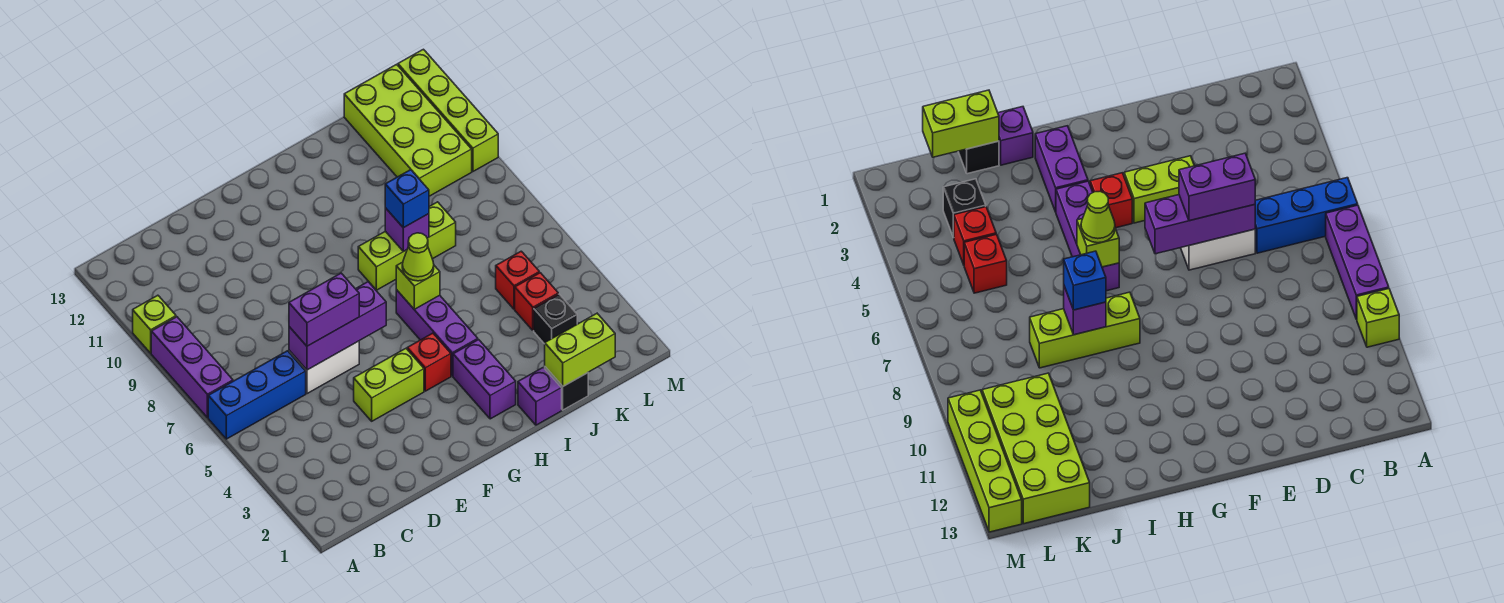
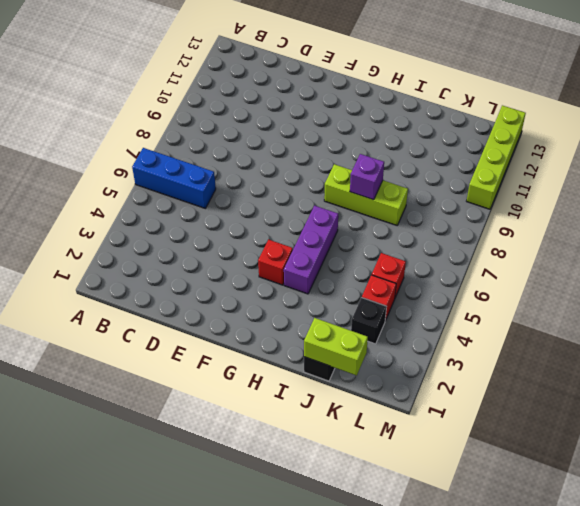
none -> purple 1x3 brick [151,317,233,418]
none -> lime 1x1 brick [133,295,176,353]
none -> white 1x2 brick [289,341,359,394]

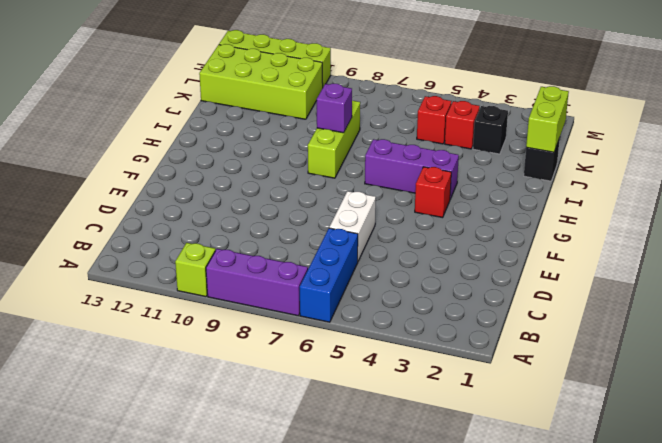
none -> lime 1x2 brick [354,349,424,421]
none -> purple 1x2 brick [453,340,516,419]
none -> purple 1x1 brick [518,367,562,425]

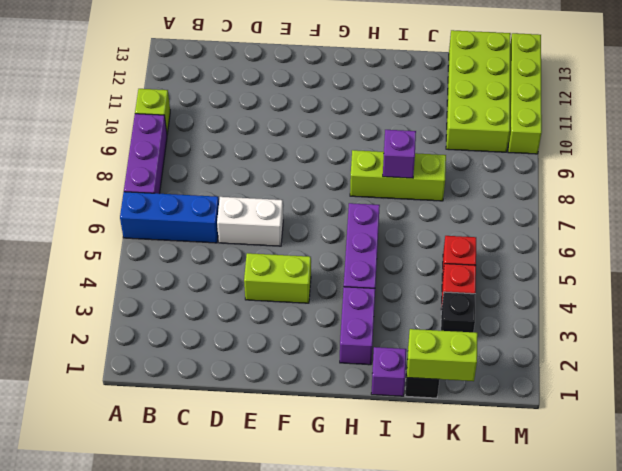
none -> red 1x1 brick [407,333,451,391]
none -> purple 1x3 brick [289,282,386,370]
none -> lime 1x1 brick [396,262,440,309]

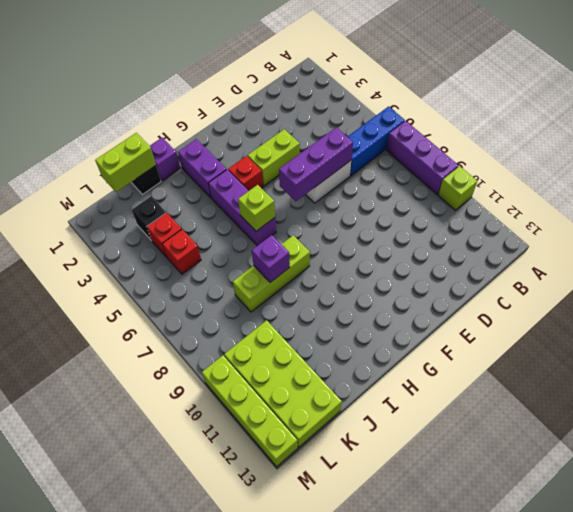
none -> purple 1x2 brick [289,273,359,346]
none -> lime 1x1 cone [402,233,434,281]
none -> blue 1x1 brick [385,170,429,228]

